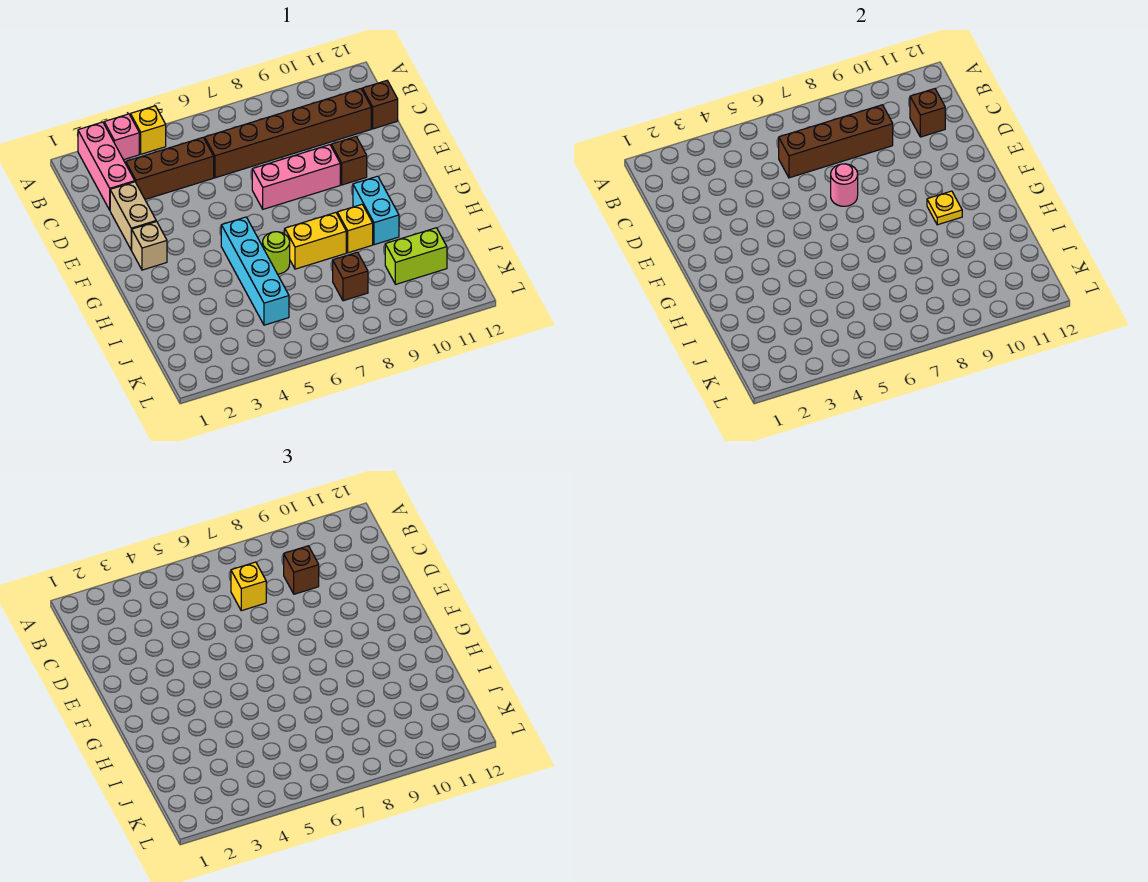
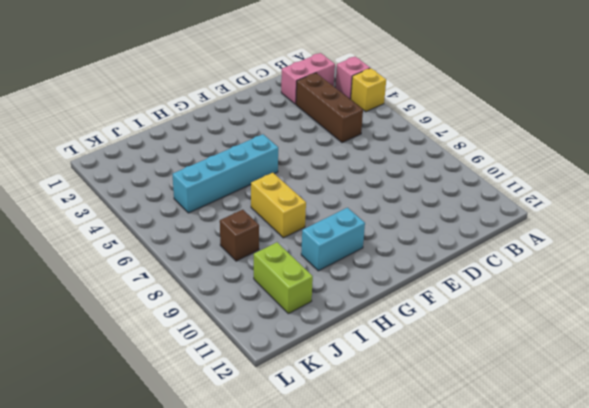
pink 1x2 brick [281,53,335,104] -> pink 1x3 brick [78,122,135,210]
none -> brown 1x6 brick [205,89,371,178]
none -> brown 1x1 brick [362,81,398,129]
none -> tan 1x2 brick [110,182,156,250]

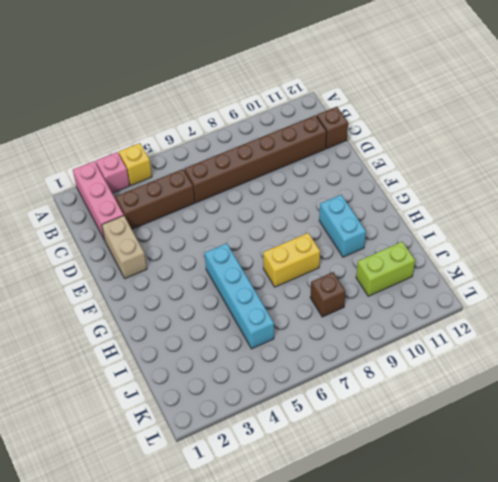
none -> pink 1x3 brick [252,145,340,209]
none -> brown 1x1 brick [331,137,367,185]
none -> tan 1x1 brick [132,222,167,270]

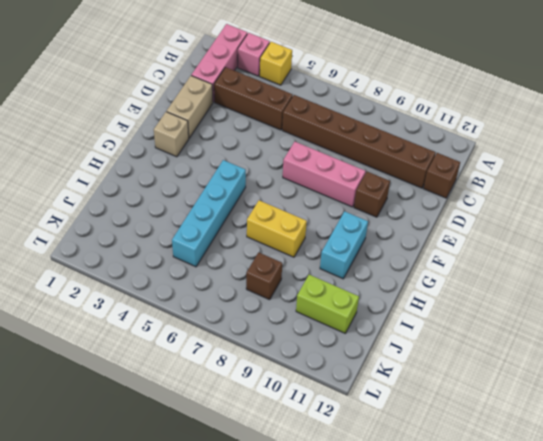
none -> lime 1x1 round brick [263,232,290,274]
none -> yellow 1x1 brick [337,204,373,253]
none -> brown 1x4 brick [779,105,893,178]

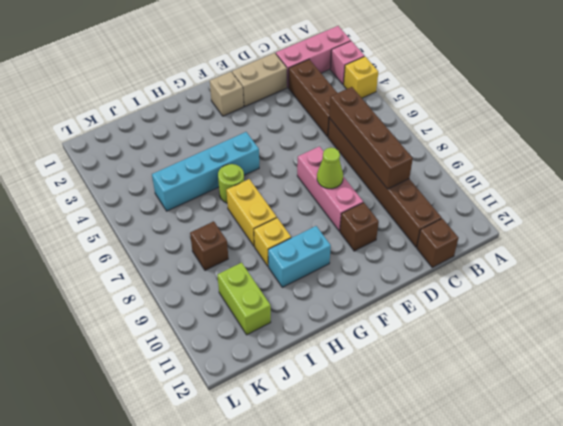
lime 1x1 cone [317,148,343,189] -> none
none -> brown 1x1 brick [910,89,945,137]
none -> pink 1x1 round brick [831,164,858,206]
none -> yellow 1x1 plate [927,191,962,225]

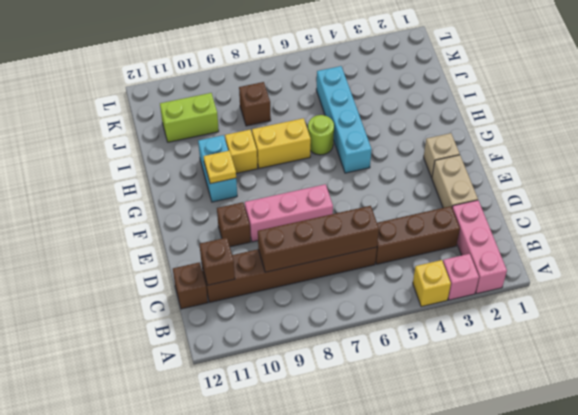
none -> pink 1x1 round brick [831,164,858,206]
none -> yellow 1x1 brick [231,562,266,611]
none -> brown 1x1 brick [284,546,319,594]

